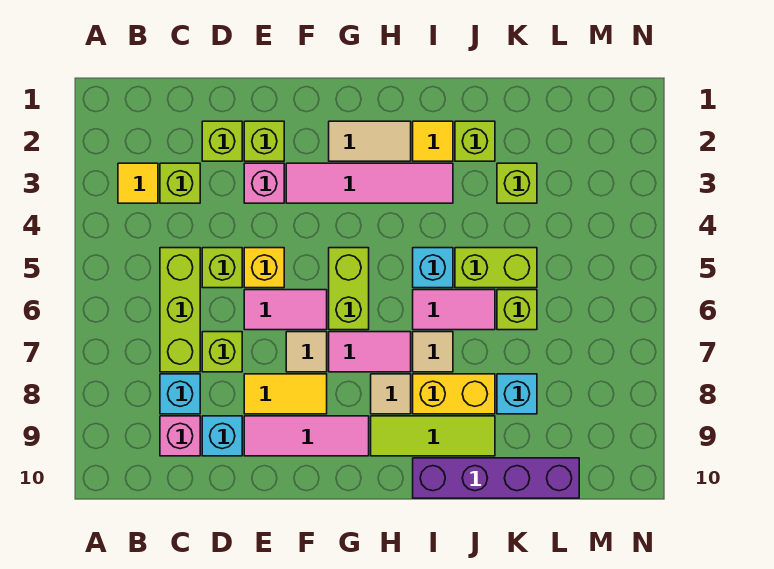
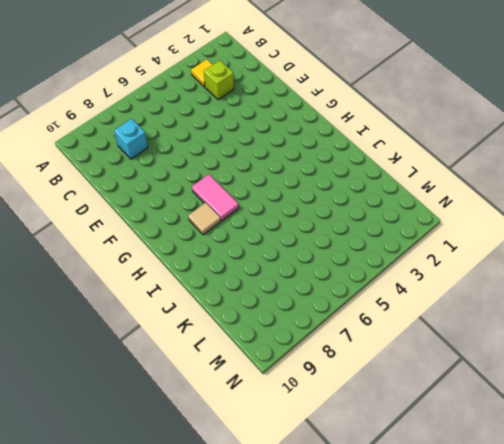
none -> lime 1x3 brick [160,248,200,372]
none -> pink 1x1 brick [160,416,200,456]
none -> lime 1x1 brick [202,121,242,161]
none -> lime 1x1 brick [202,248,242,288]

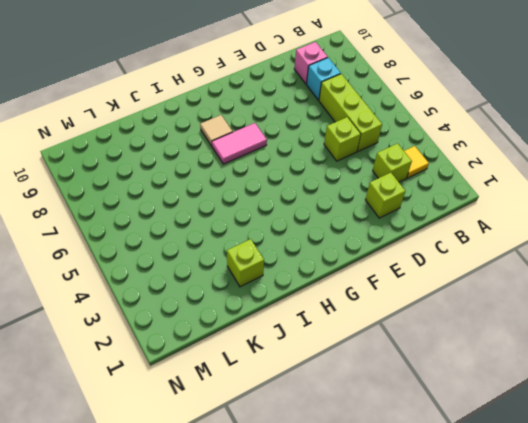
none -> lime 1x1 brick [202,332,242,372]
none -> cyan 1x1 brick [202,416,242,456]
none -> lime 1x1 brick [244,121,284,161]
none -> pink 1x1 brick [244,163,284,203]

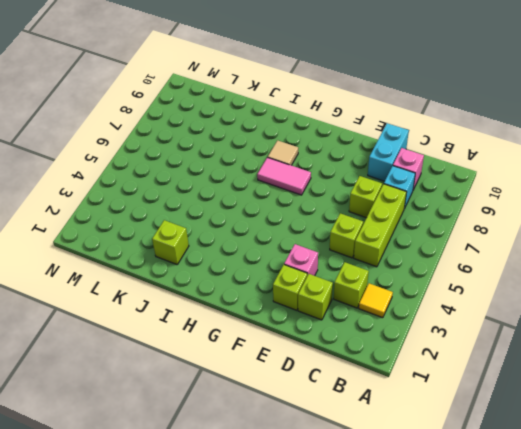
cyan 1x2 brick [368,123,409,181] -> cyan 1x1 brick [202,416,242,456]
none -> yellow 1x1 brick [244,248,284,288]
none -> pink 1x2 tile [244,290,327,330]
none -> yellow 1x2 tile [244,374,327,414]
none -> pink 1x3 tile [244,416,369,456]

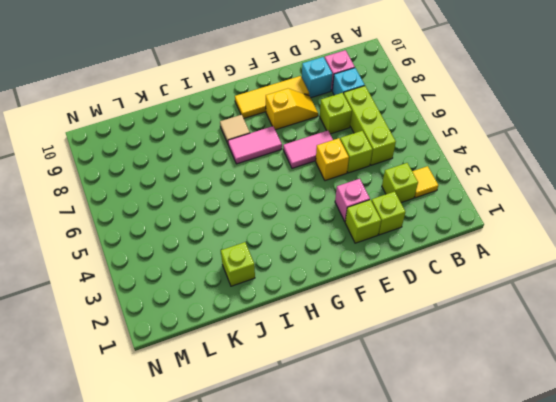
yellow 1x2 slope [266,88,318,130] -> yellow 1x2 tile [244,374,327,414]
yellow 1x3 tile [235,76,309,118] -> pink 1x3 tile [244,416,369,456]
none -> pink 1x4 tile [286,163,453,203]
none -> tan 1x1 tile [286,332,327,372]
none -> tan 1x2 tile [329,121,411,161]
none -> lime 1x2 brick [329,248,369,330]

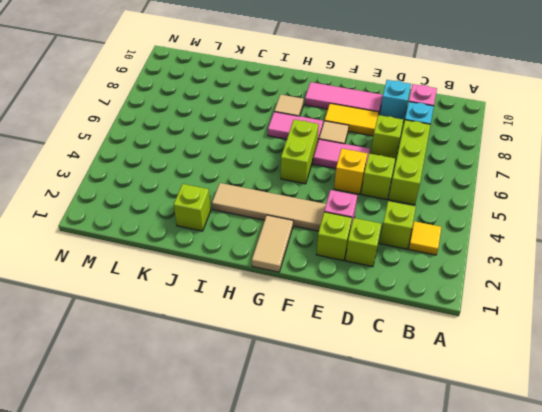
tan 1x4 tile [212,183,326,231] -> pink 1x4 tile [286,163,453,203]
tan 1x2 tile [252,215,293,272] -> tan 1x2 tile turned to [329,121,411,161]
none -> lime 1x3 tile [371,416,495,456]
none -> yellow 1x1 tile [413,121,453,161]
none -> cyan 1x1 brick [413,248,453,288]
none -> pink 1x2 tile [413,290,495,330]

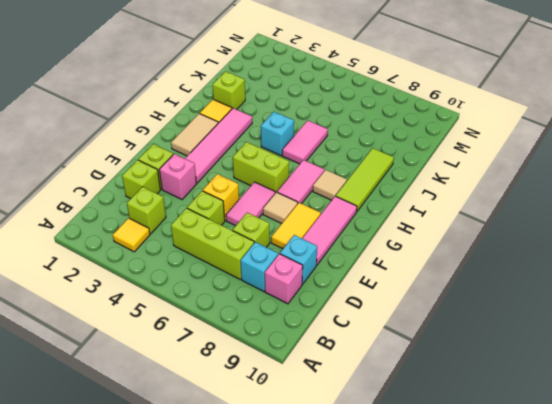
none -> tan 1x1 tile [413,332,453,372]
none -> yellow 1x2 brick [413,374,495,414]
none -> purple 1x4 brick [413,458,579,498]
none -> lime 1x2 brick [455,248,537,288]

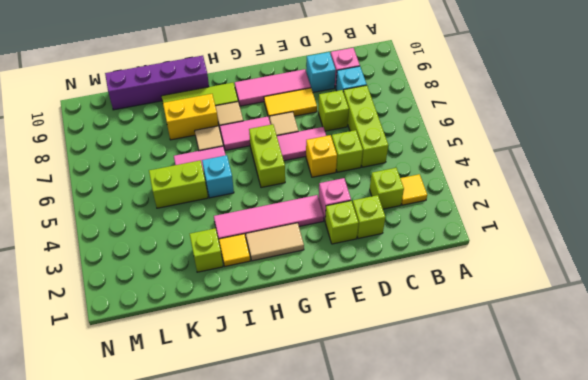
none -> lime 1x1 brick [497,163,537,203]
none -> lime 1x1 brick [497,290,537,330]
none -> cyan 1x1 brick [497,374,537,414]

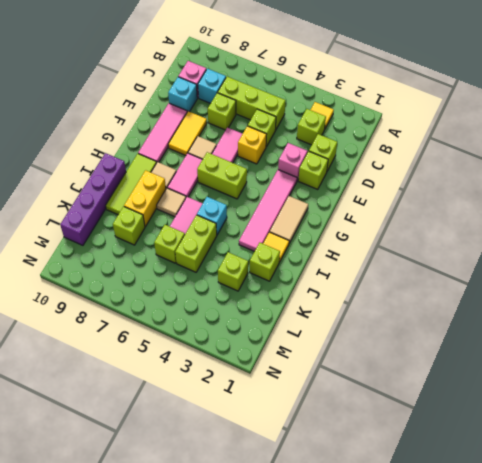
lime 1x1 brick [113,207,145,245] -> cyan 1x1 brick [497,374,537,414]

